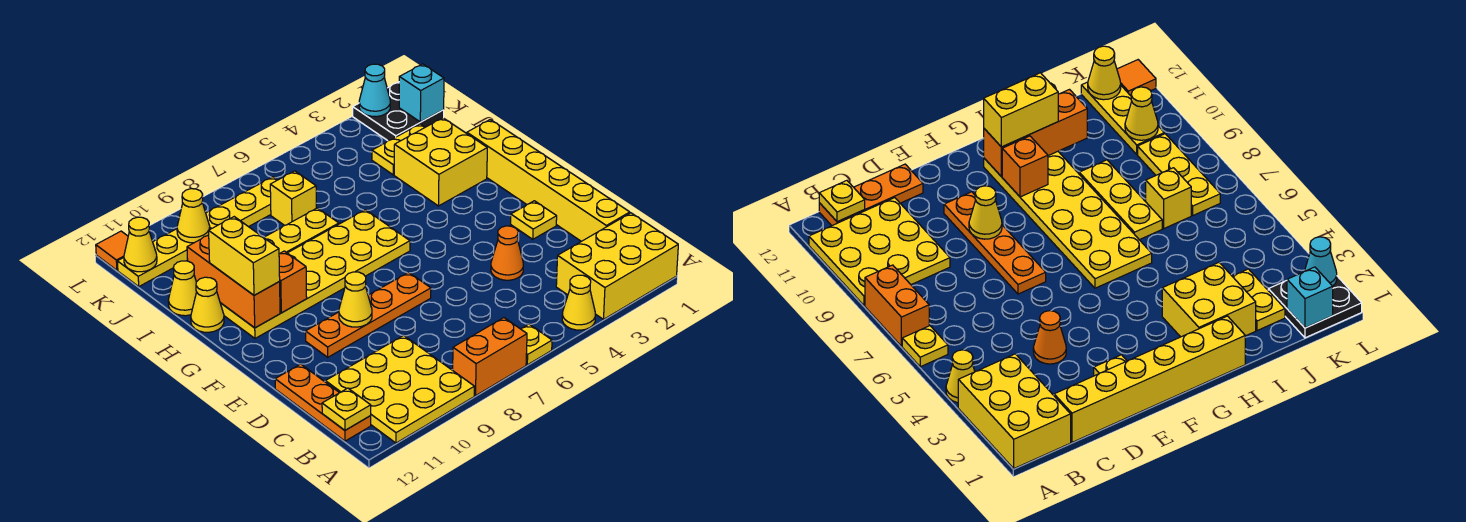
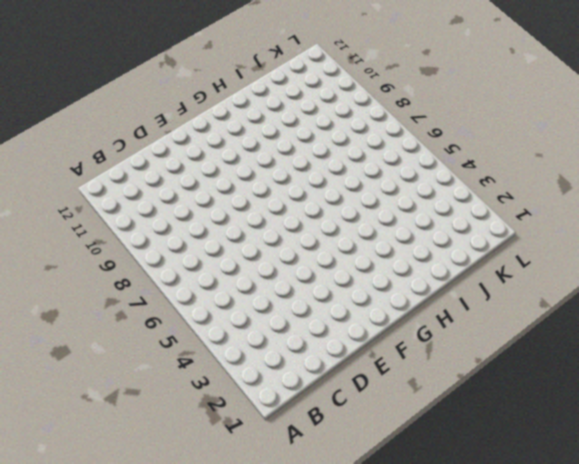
none -> yellow 2x3 brick [556,213,678,319]
none -> yellow 1x1 cone [562,275,595,330]
none -> yellow 1x1 plate [521,324,552,365]
none -> orange 1x2 brick [453,318,527,396]

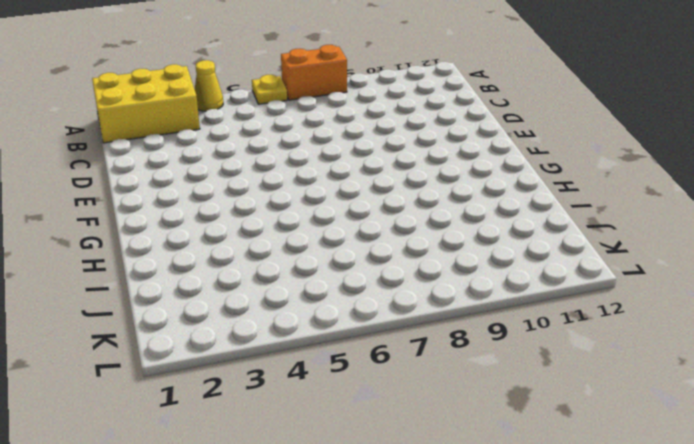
none -> yellow 3x3 plate [326,335,474,443]
none -> orange 1x3 plate [275,364,371,441]
none -> yellow 1x6 brick [467,120,630,241]
none -> orange 1x1 cone [491,226,523,280]

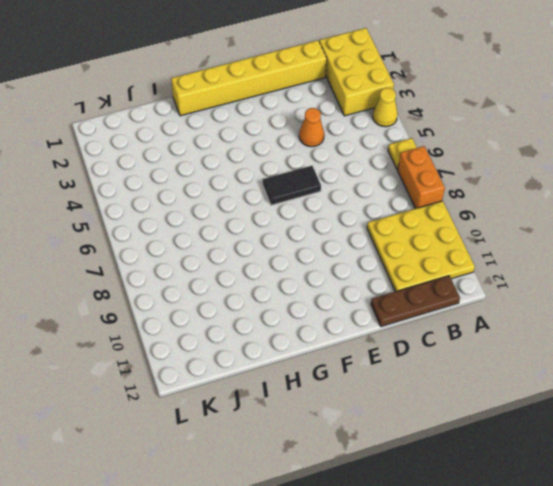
brown 1x3 plate [371,276,460,326] -> orange 1x3 plate [275,364,371,441]
black 1x2 tile [263,166,321,205] -> none
none -> yellow 1x1 plate [511,201,557,239]
none -> orange 1x4 plate [306,272,431,357]
none -> yellow 2x6 plate [220,210,410,338]
none -> yellow 2x2 brick [394,118,487,206]

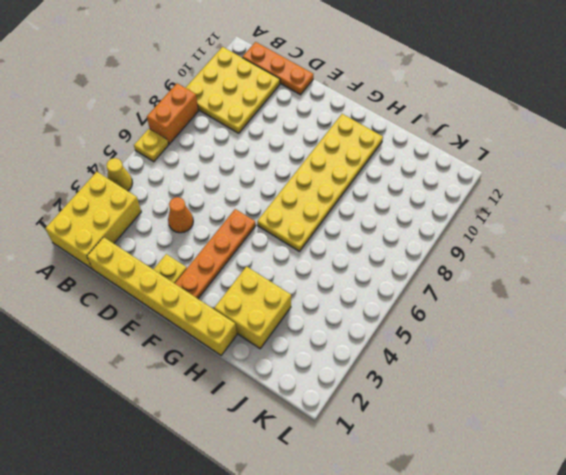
orange 1x4 plate [175,209,256,299] -> orange 1x4 plate moved to [306,272,431,357]
none -> yellow 1x1 cone [191,277,224,332]
none -> yellow 1x3 plate [264,208,339,254]
none -> yellow 1x1 cone [168,261,196,316]
none -> yellow 1x2 plate [372,124,425,175]

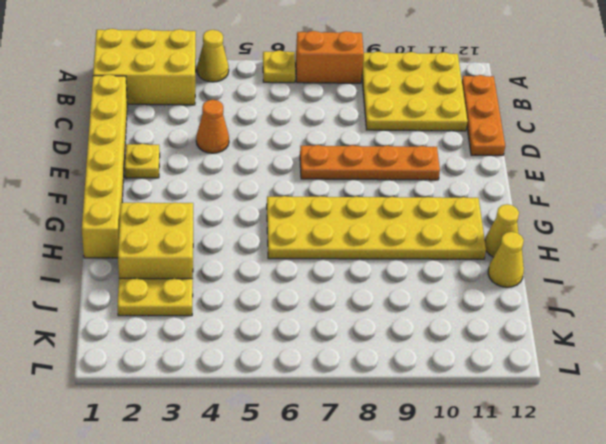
none -> yellow 1x3 plate [264,208,339,254]
none -> yellow 1x1 brick [270,171,316,225]
none -> black 2x2 plate [353,82,444,141]
none -> yellow 1x3 plate [206,177,277,229]

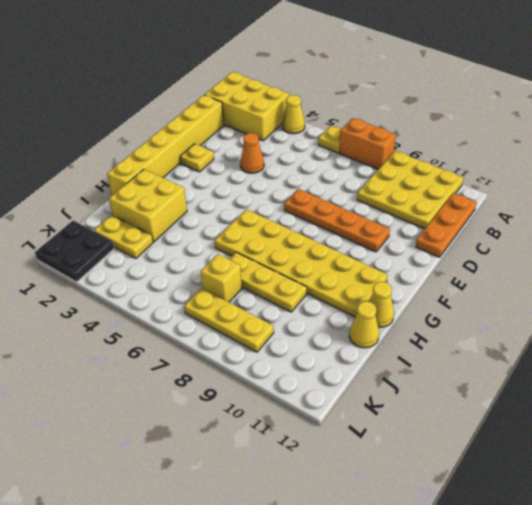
none -> yellow 1x3 plate [117,229,193,286]
none -> orange 1x1 tile [96,231,128,270]
none -> yellow 1x1 plate [322,388,371,430]
none -> yellow 1x1 cone [339,272,372,327]

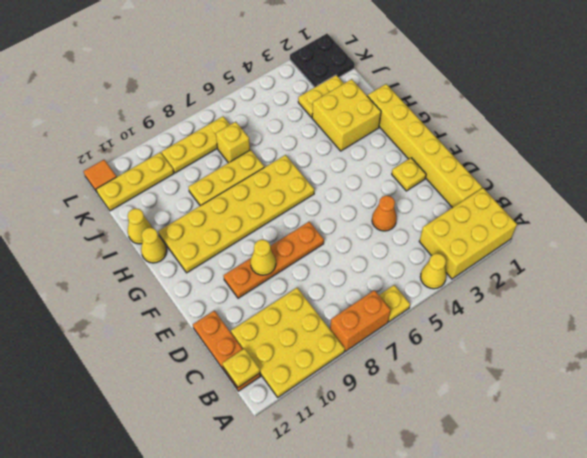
none -> orange 1x1 brick [279,251,307,313]
none -> orange 1x3 brick [187,235,280,328]
none -> cyan 1x1 brick [399,64,444,122]
none -> yellow 1x1 cone [177,189,210,243]

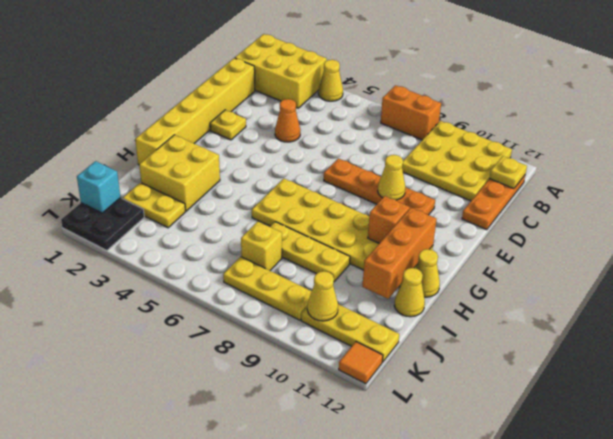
none -> yellow 1x1 plate [521,324,552,365]
none -> yellow 1x1 cone [124,217,157,272]
none -> cyan 1x1 cone [359,64,390,117]
none -> yellow 1x2 brick [209,217,280,295]

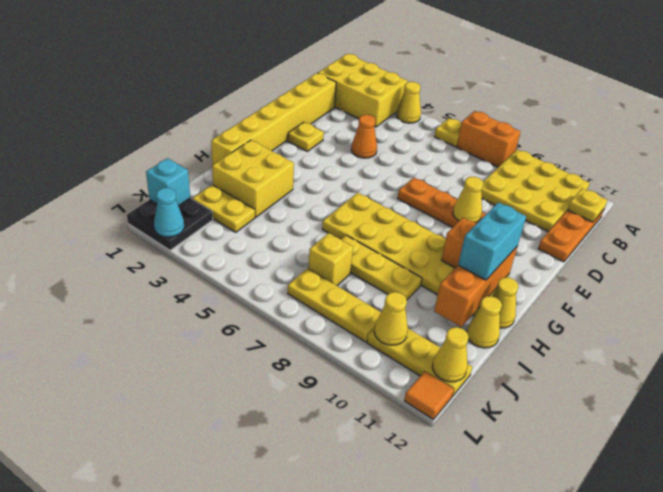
cyan 1x2 brick [458,202,526,280] -> yellow 1x2 brick [209,217,280,295]

